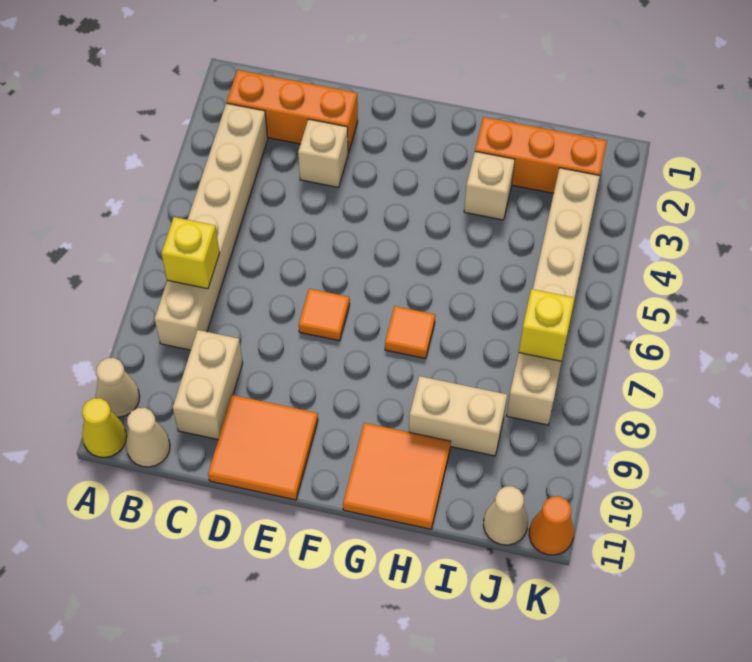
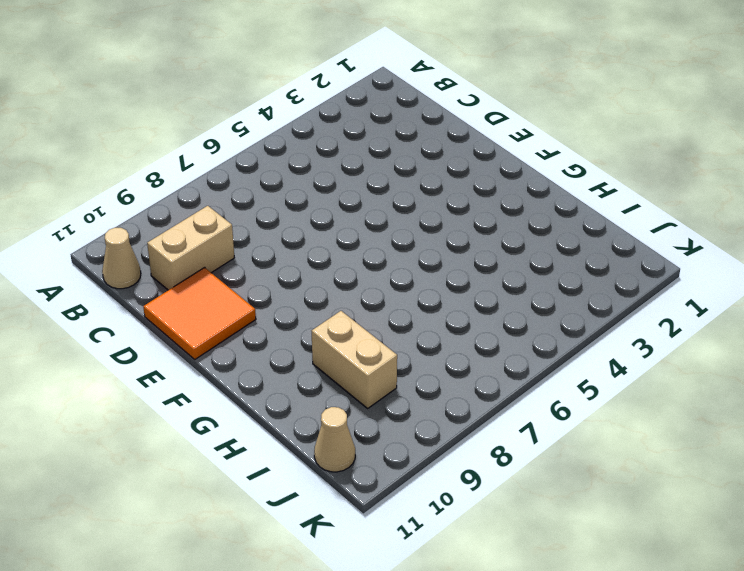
none -> tan 1x1 cone [96,358,140,417]
none -> yellow 1x1 cone [82,398,127,457]
none -> orange 1x3 brick [227,70,358,153]

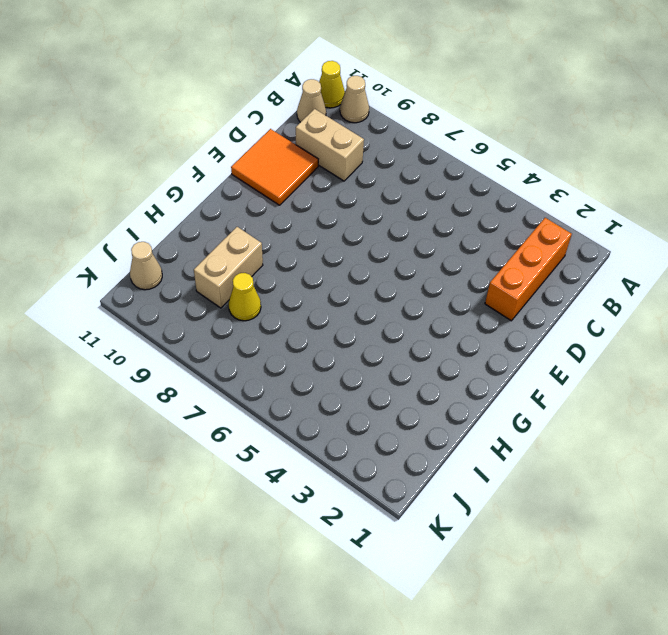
yellow 1x1 cone [229,273,261,321] -> none
none -> tan 1x6 brick [155,103,268,350]
none -> tan 1x1 brick [298,119,348,187]
none -> orange 1x1 tile [299,289,350,341]

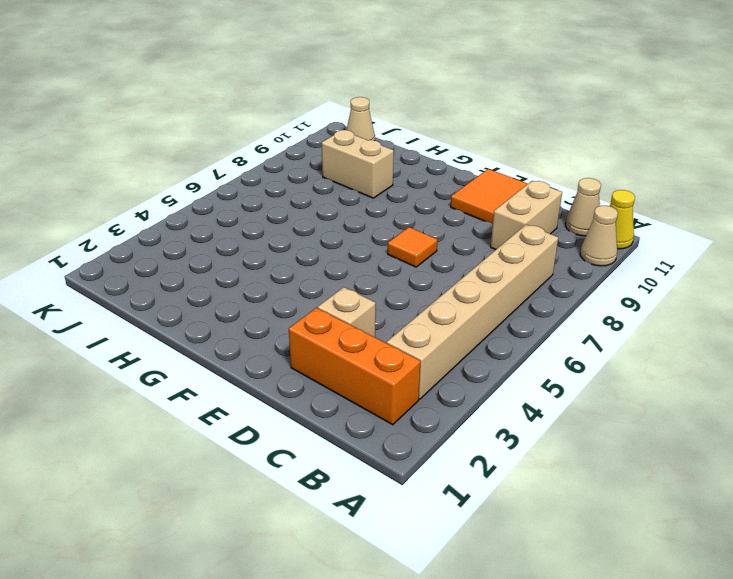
none -> orange 1x1 tile [385,306,435,359]
none -> orange 2x2 tile [343,423,451,529]
none -> orange 1x3 brick [475,117,607,193]

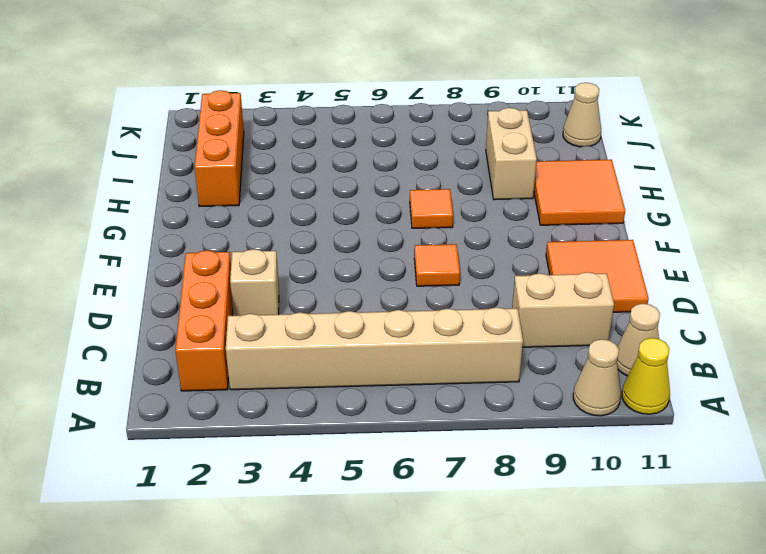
none -> tan 1x1 brick [464,152,515,220]
none -> tan 1x6 brick [506,168,600,425]
none -> orange 1x1 cone [529,496,574,555]

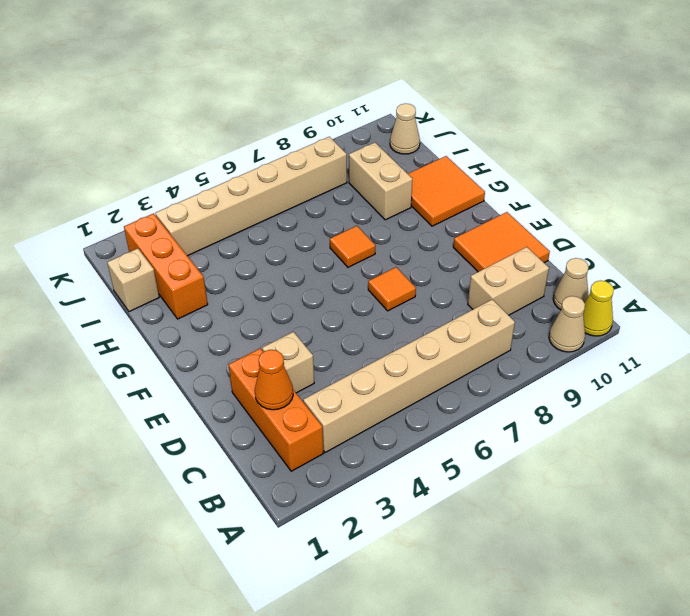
orange 1x1 cone [255,350,293,410] -> orange 1x1 cone moved to [529,496,574,555]
tan 1x1 brick [107,248,159,312] -> tan 1x1 brick moved to [464,152,515,220]
none -> yellow 1x1 brick [161,217,220,289]
none -> yellow 1x1 brick [519,289,575,361]

